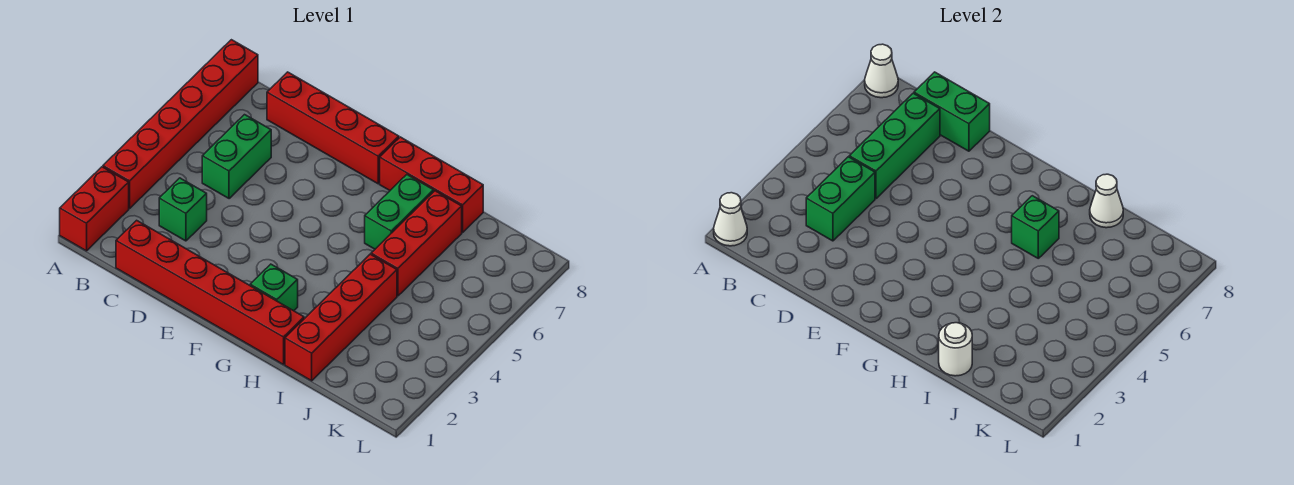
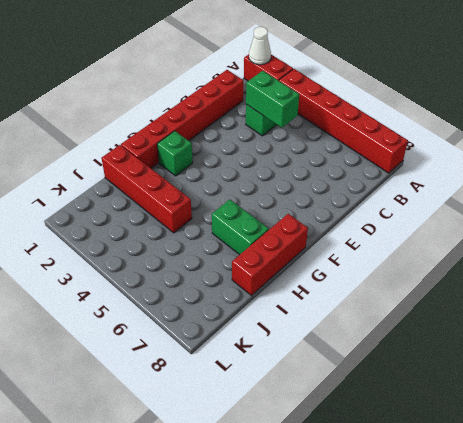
none -> green 1x2 brick [202,115,271,199]
none -> red 1x4 brick [267,72,399,184]
none -> red 1x3 brick [371,191,462,296]

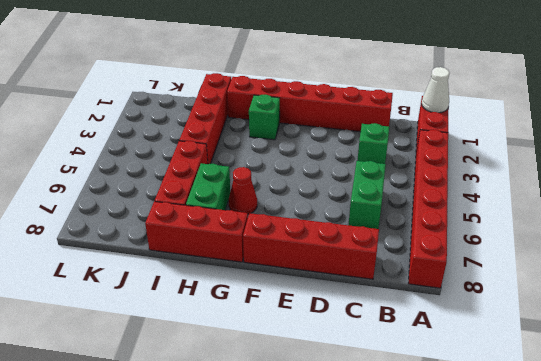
red 1x1 cone [229,167,257,214] -> none
none -> white 1x1 cone [865,44,898,98]
none -> green 1x2 brick [806,157,875,241]
none -> green 1x3 brick [849,93,940,199]

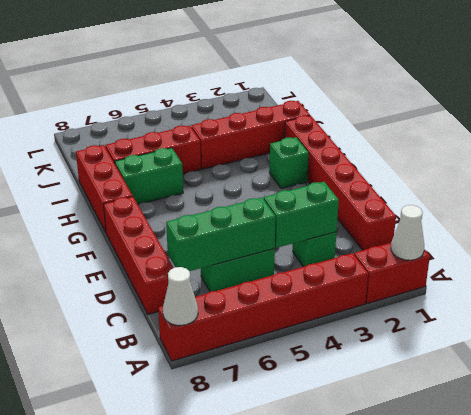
none -> green 1x2 brick [914,72,990,151]
none -> green 1x1 brick [1012,196,1059,258]
none -> white 1x1 round brick [939,323,972,376]

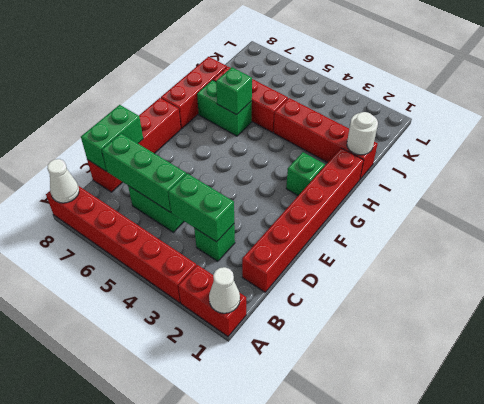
none -> white 1x1 cone [1090,174,1123,228]

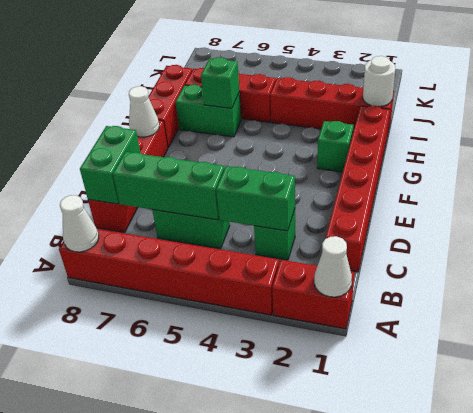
white 1x1 cone [129,86,159,137] -> white 1x1 cone moved to [1090,174,1123,228]

